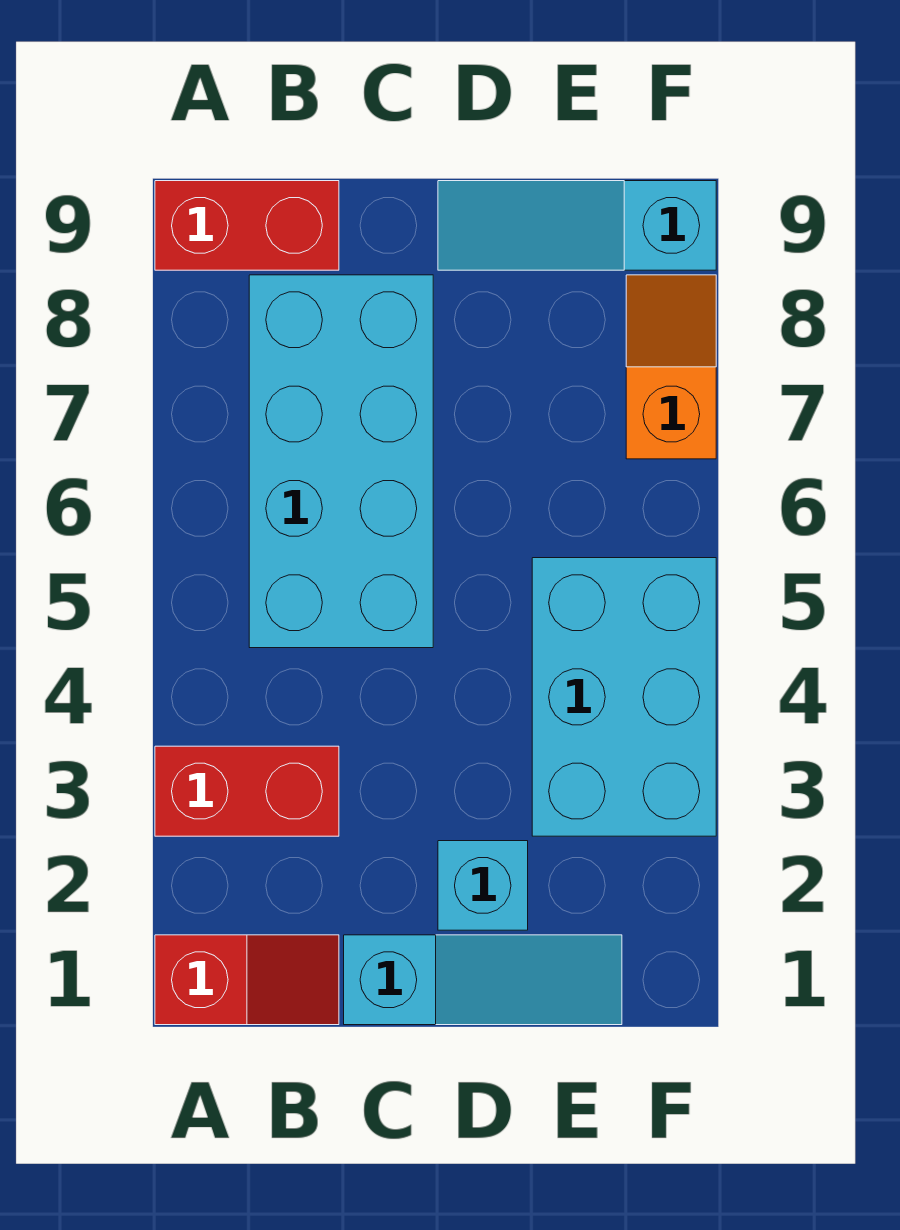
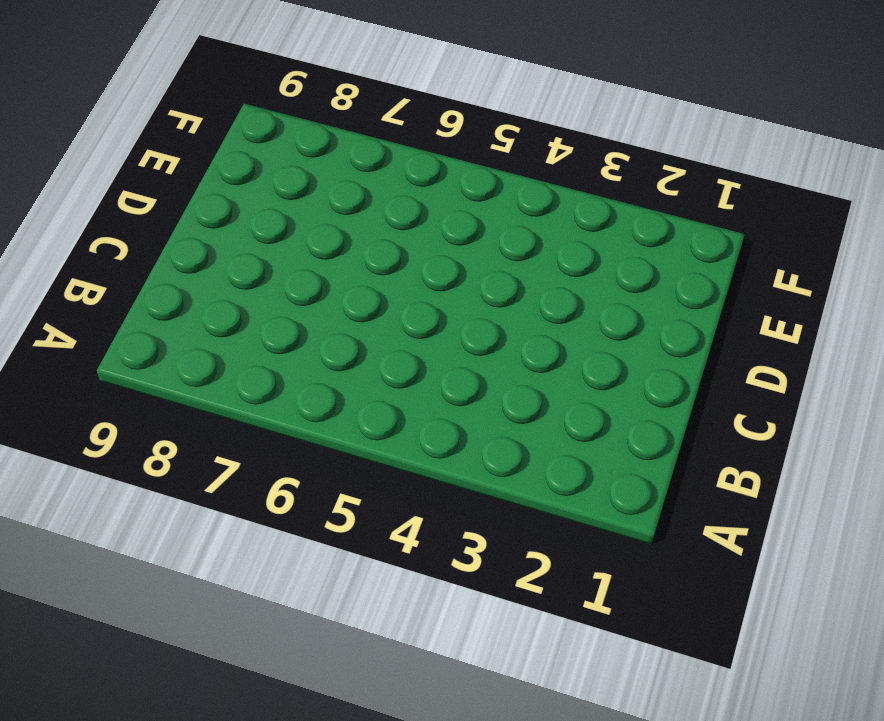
none -> red 1x2 slope [155,935,339,1025]
none -> red 1x2 brick [155,746,339,836]

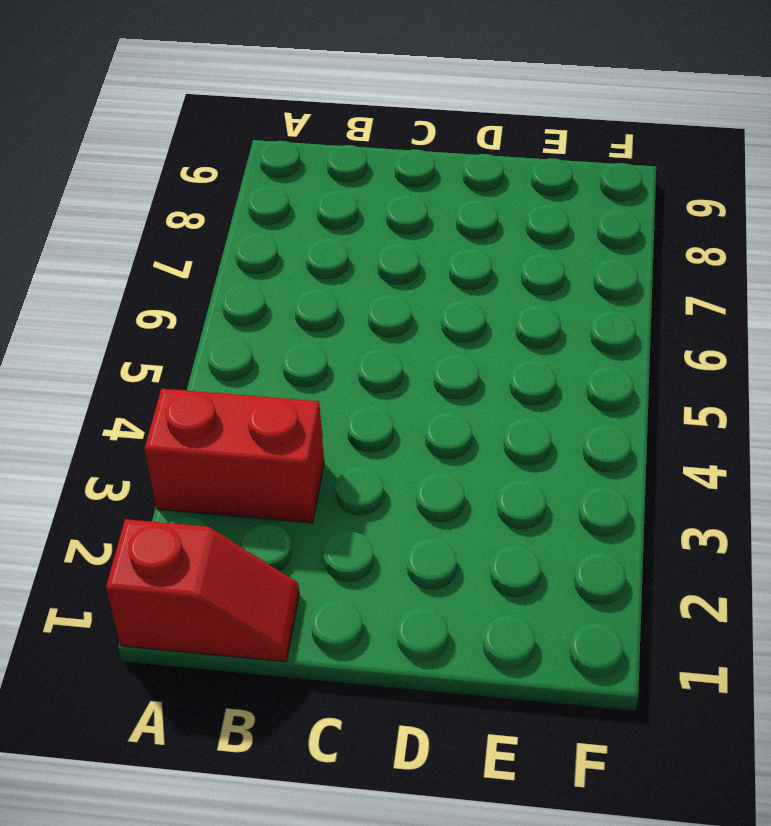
none -> red 1x2 brick [155,181,339,270]
none -> cyan 2x4 brick [249,275,433,648]

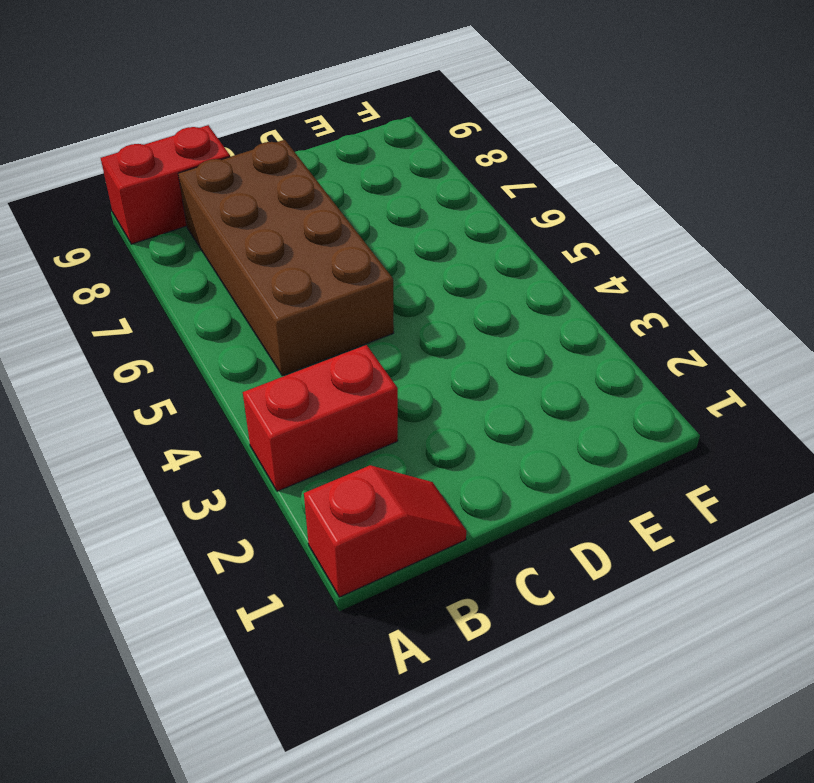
brown 2x4 brick [178,140,394,376] -> cyan 2x4 brick [249,275,433,648]
none -> cyan 1x3 slope [344,935,622,1025]
none -> cyan 1x1 brick [438,841,528,930]

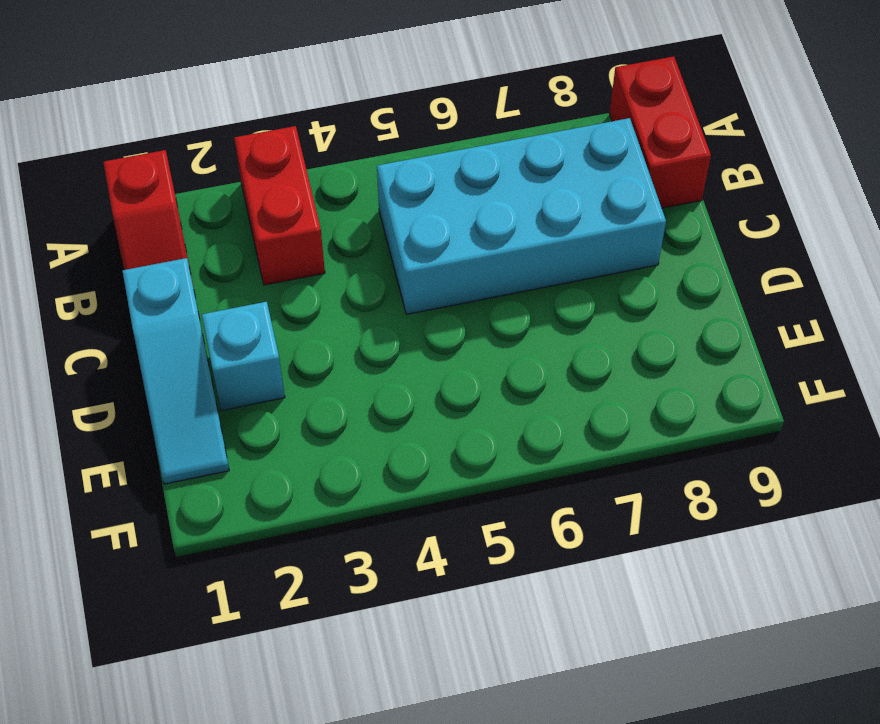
none -> cyan 1x3 slope [438,181,716,270]
none -> cyan 2x3 brick [532,558,716,836]

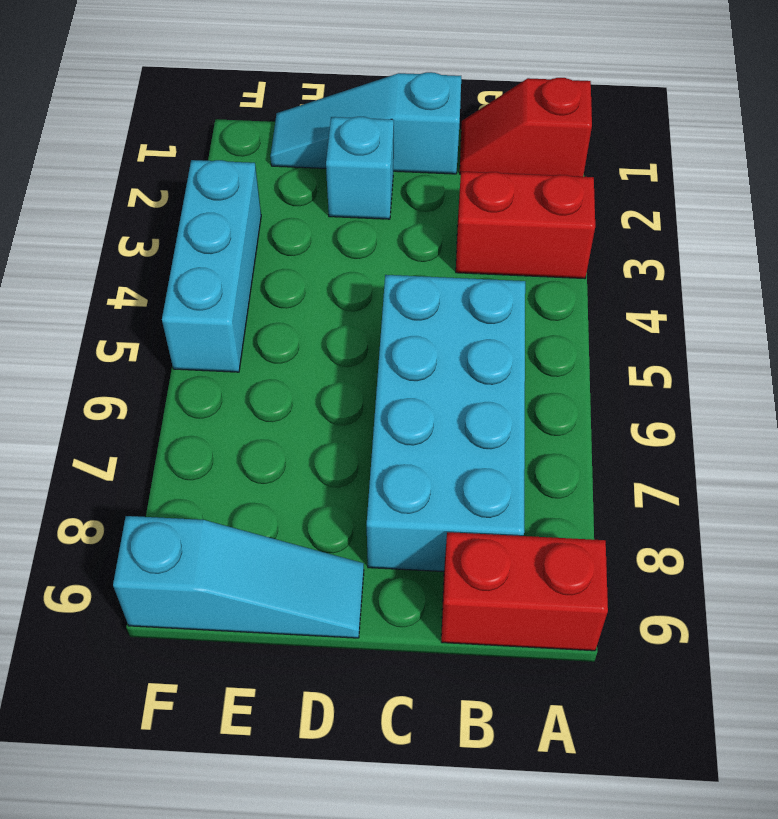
cyan 1x3 brick [162,160,261,372] -> cyan 2x3 brick [532,558,716,836]
none -> orange 1x2 slope [626,275,716,459]

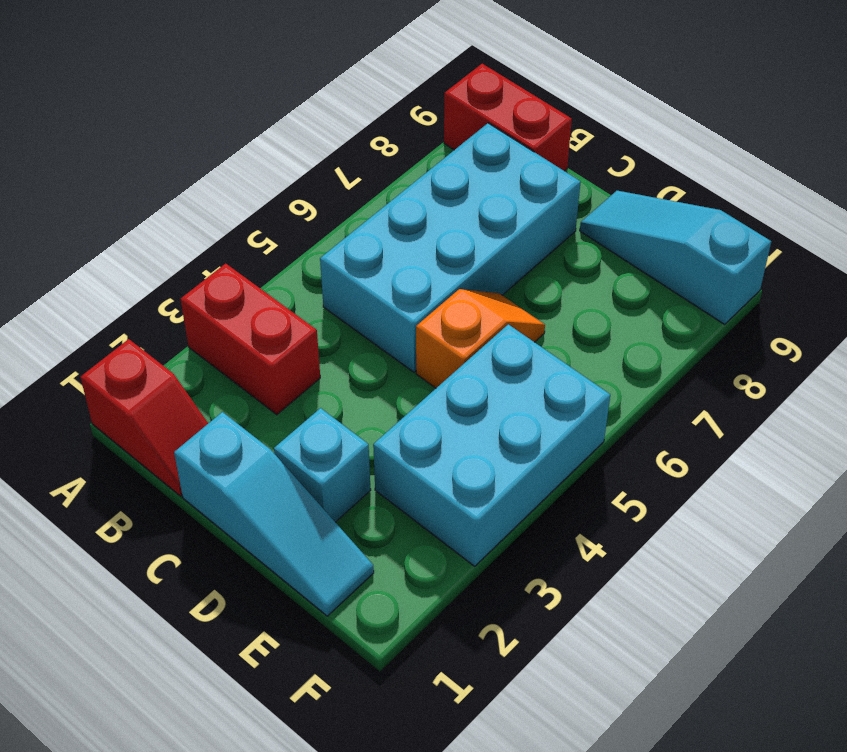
orange 1x2 slope [416,289,545,388] -> orange 1x2 slope moved to [626,275,716,459]

